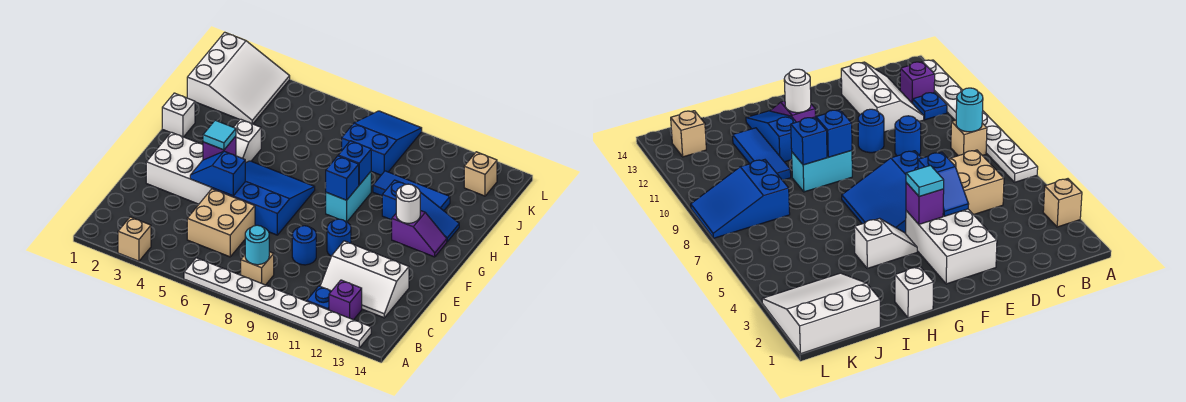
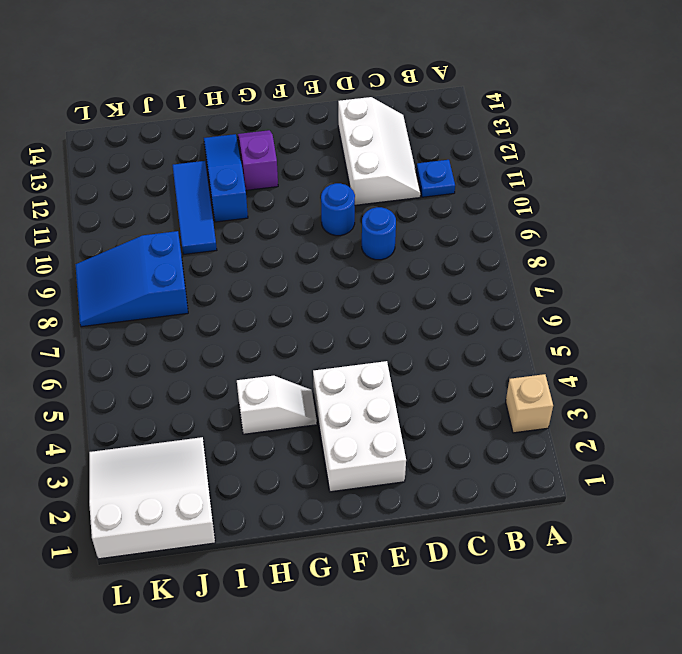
none -> white 1x8 plate [184,258,371,348]
none -> tan 1x1 brick [241,252,274,285]
none -> purple 1x1 brick [329,280,362,320]

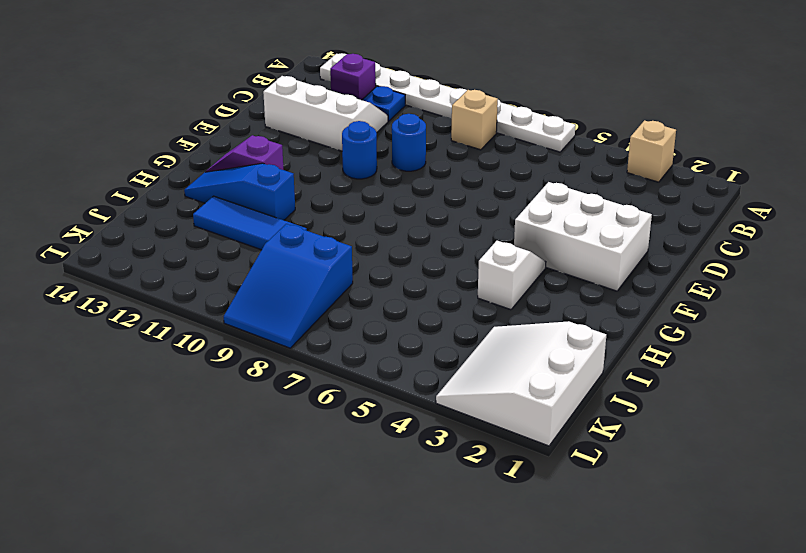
none -> tan 2x2 brick [187,189,255,257]
none -> blue 3x3 slope [212,161,315,235]
none -> cyan 1x2 brick [326,172,371,222]

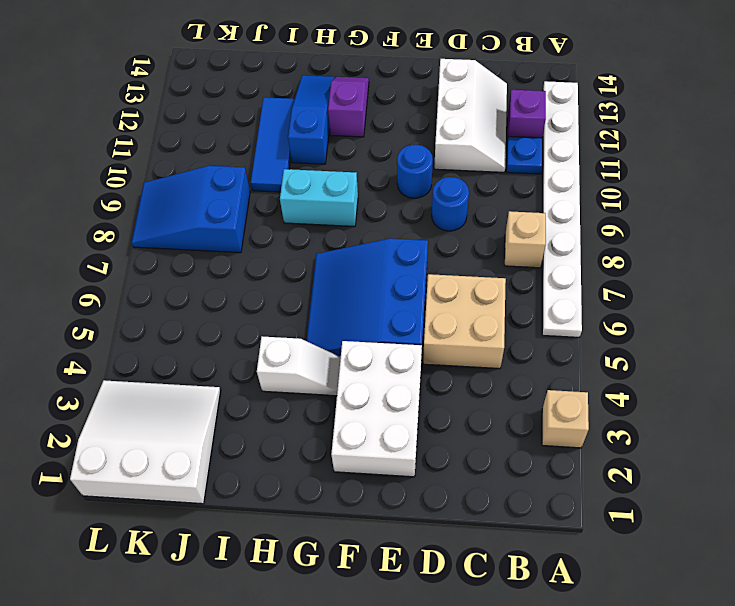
none -> white 1x1 brick [162,93,195,137]
none -> tan 1x1 brick [464,152,497,196]
none -> cyan 1x1 round brick [245,225,269,265]

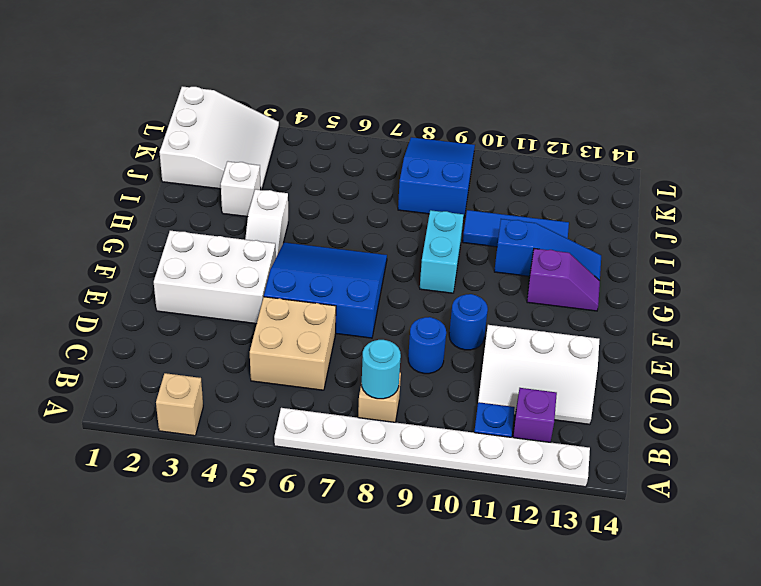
white 1x1 brick [221,161,261,217] -> white 1x1 brick moved to [162,93,195,137]
none -> tan 1x1 brick [464,152,497,196]
none -> blue 1x2 slope [190,151,245,196]
none -> purple 1x1 brick [203,136,236,160]

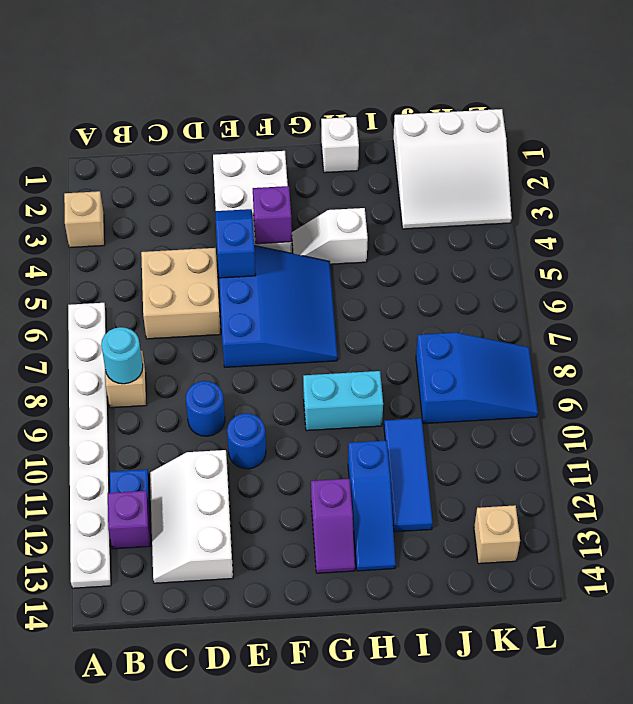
none -> blue 1x1 brick [325,156,359,200]
none -> white 1x1 round brick [396,184,420,223]
none -> blue 1x1 brick [338,141,371,185]

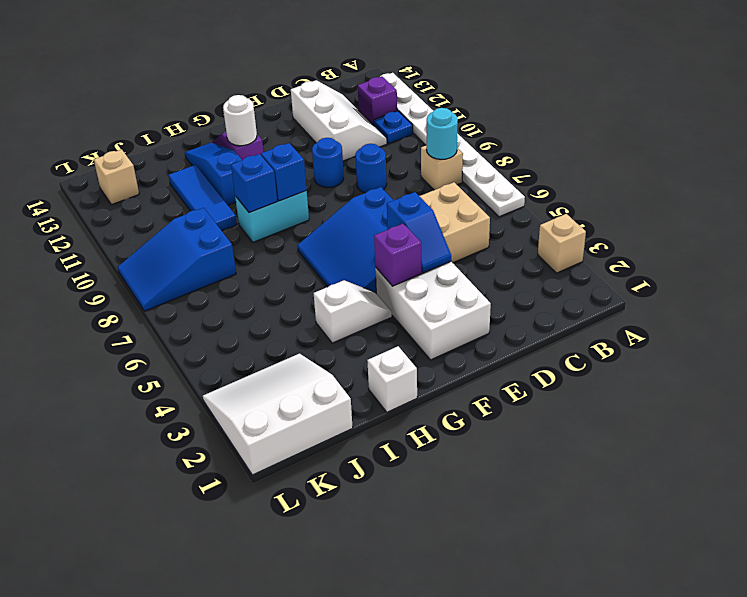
none -> cyan 1x1 tile [203,120,236,150]

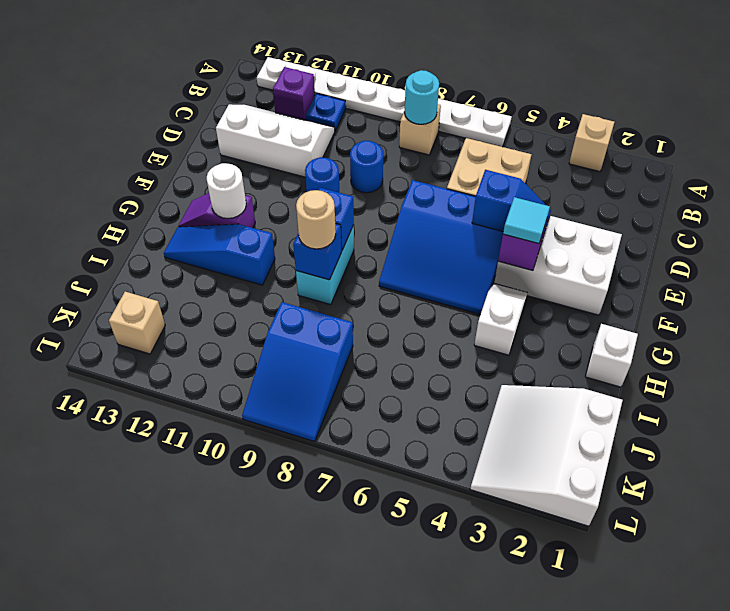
tan 1x1 round brick [296,190,336,249] -> none
none -> blue 1x3 tile [373,171,450,211]

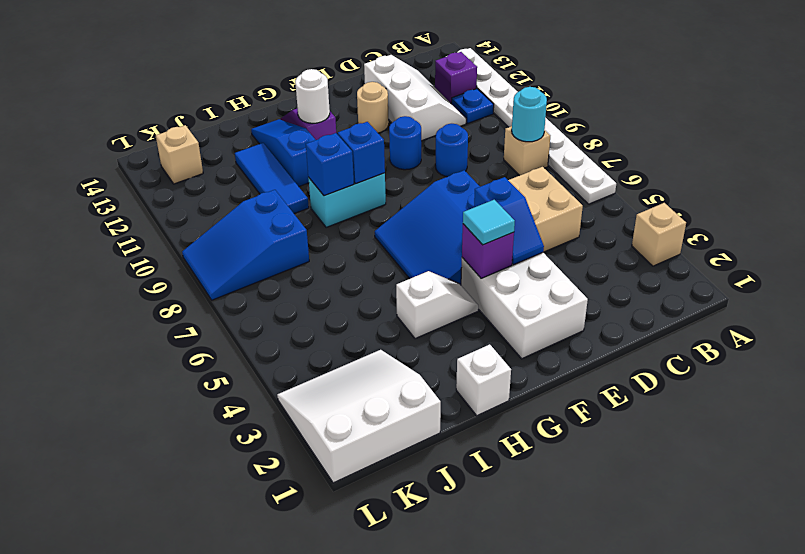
tan 1x1 round brick [357,82,389,133] -> none

